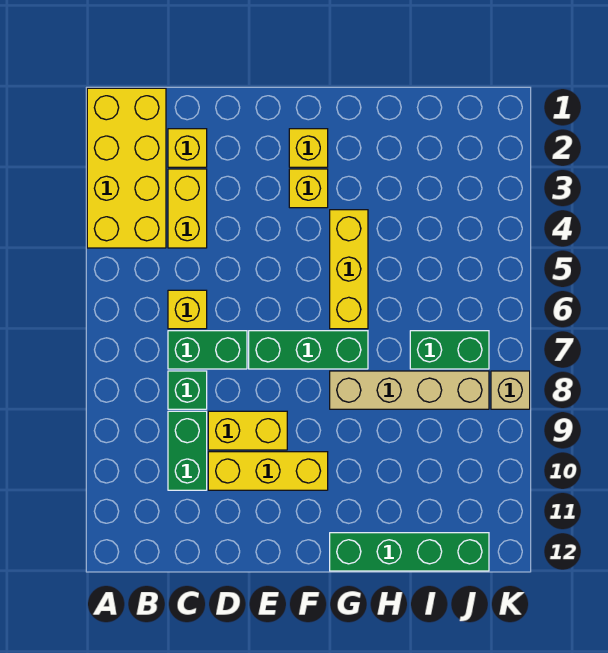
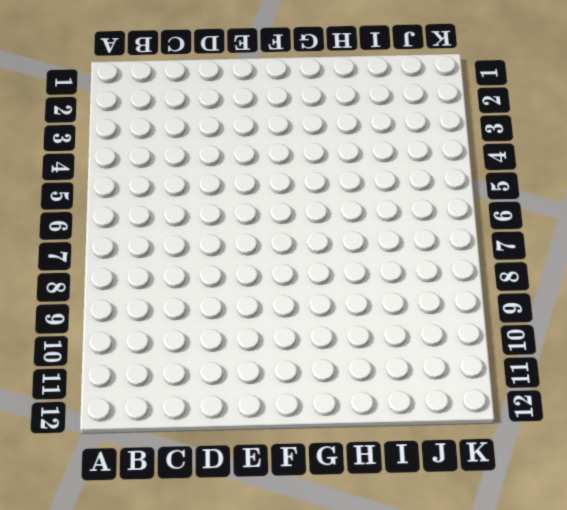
none -> yellow 2x4 brick [87,88,166,248]
none -> yellow 1x1 brick [168,129,207,167]
none -> yellow 1x2 brick [168,169,207,248]

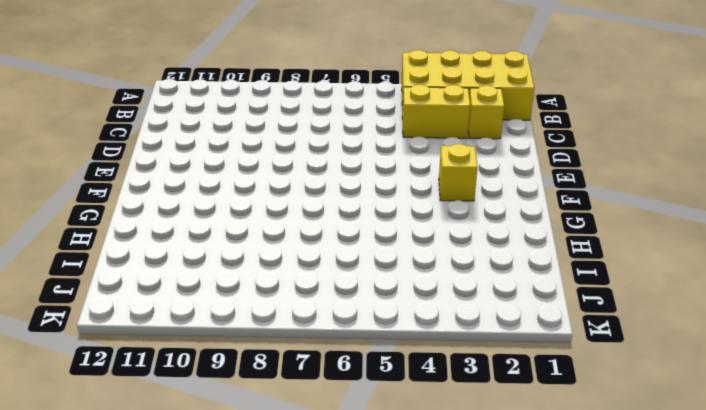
none -> yellow 1x1 brick [168,290,207,329]
none -> green 1x2 brick [168,331,247,369]
none -> green 1x1 brick [168,371,207,409]

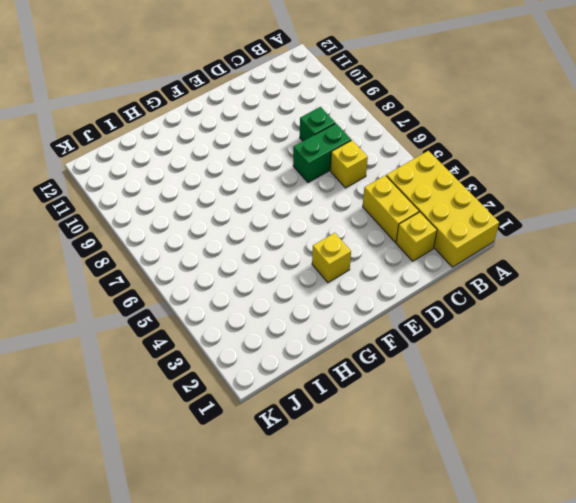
none -> green 1x2 brick [168,411,207,490]
none -> yellow 1x2 brick [208,411,287,450]
none -> yellow 1x3 brick [208,452,328,490]

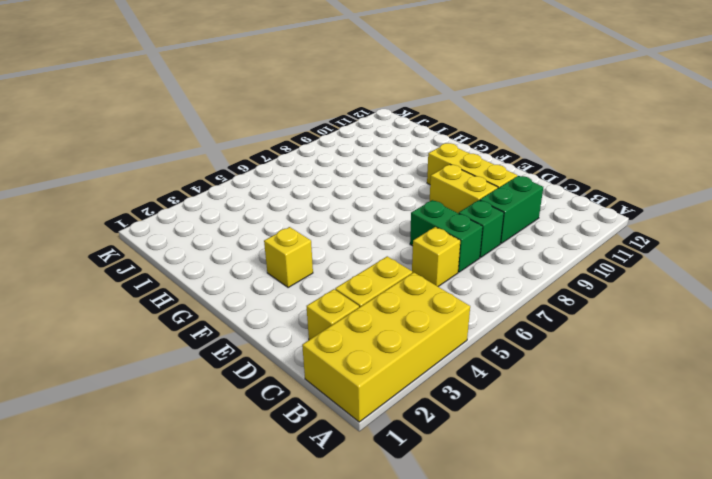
none -> green 1x3 brick [249,331,368,369]
none -> yellow 1x1 brick [289,129,328,167]
none -> yellow 1x3 brick [330,210,368,329]

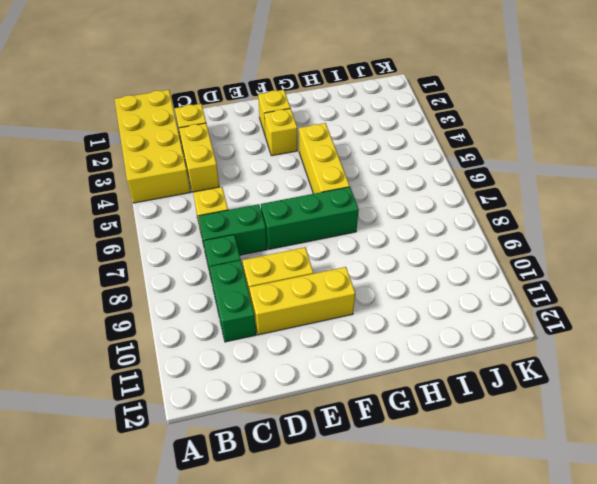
none -> tan 1x4 brick [330,371,489,409]
none -> green 1x4 brick [330,533,489,571]
none -> green 1x2 brick [410,331,489,369]

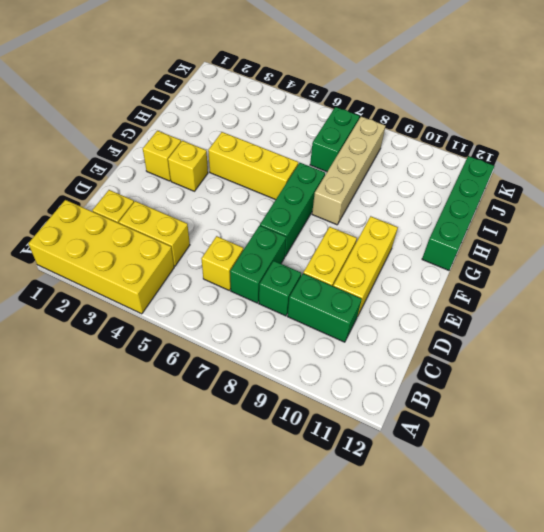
none -> tan 1x1 brick [491,371,530,409]

